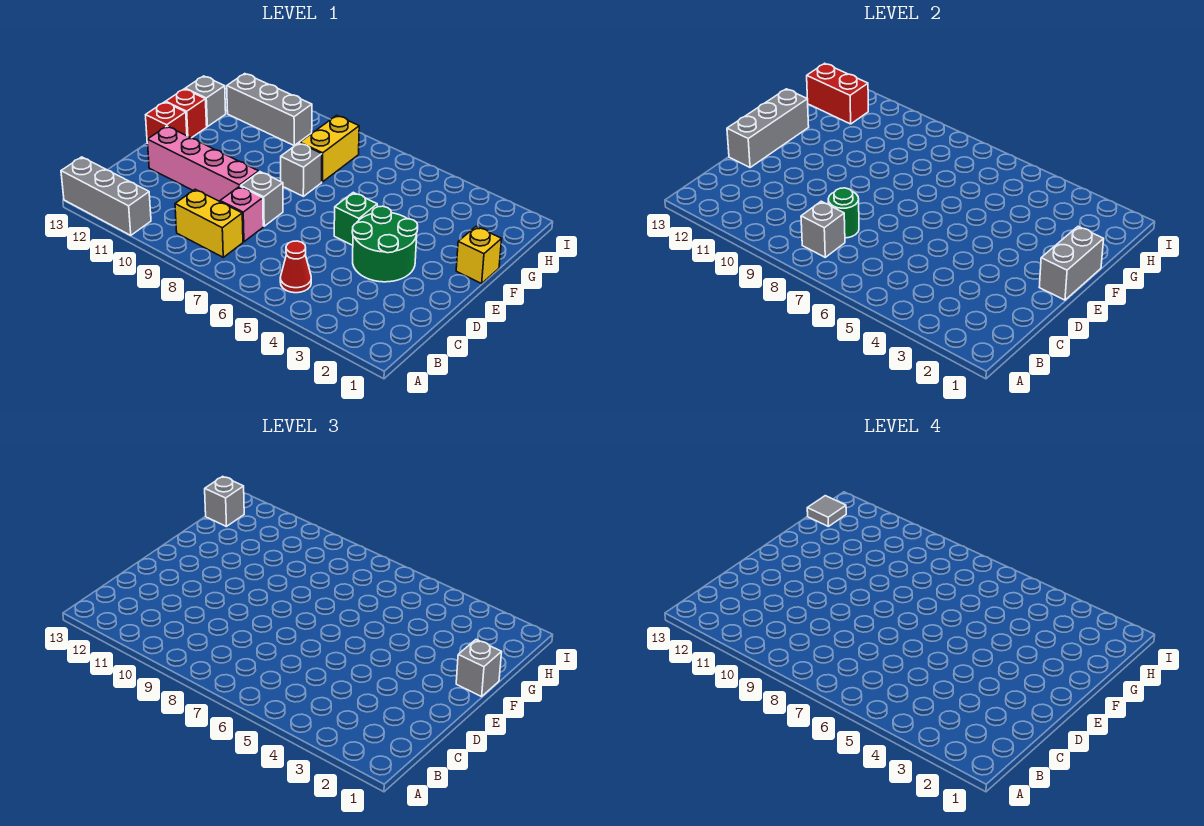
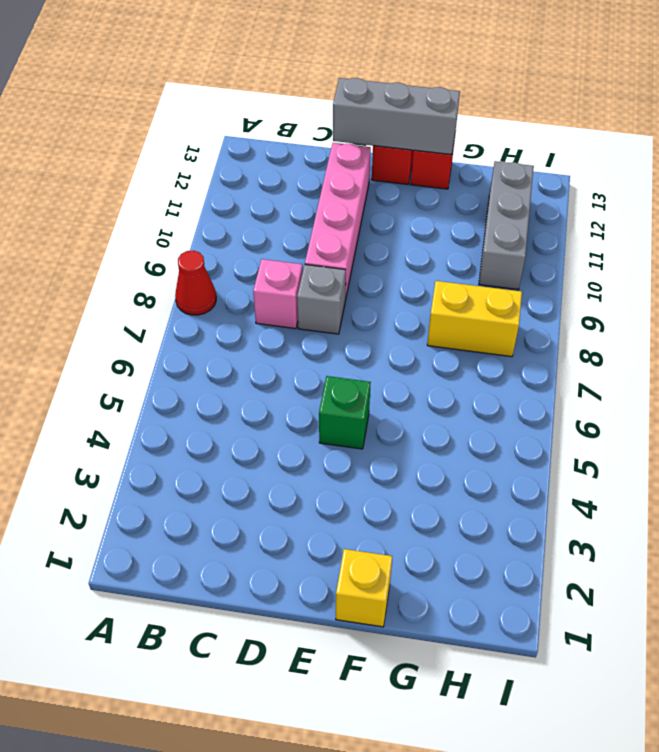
red 1x1 cone [175,251,216,315] -> red 1x1 cone moved to [280,241,311,293]
none -> grey 1x3 brick [61,157,151,235]
none -> yellow 1x2 brick [175,189,243,257]
none -> green 2x2 round brick [352,206,418,282]

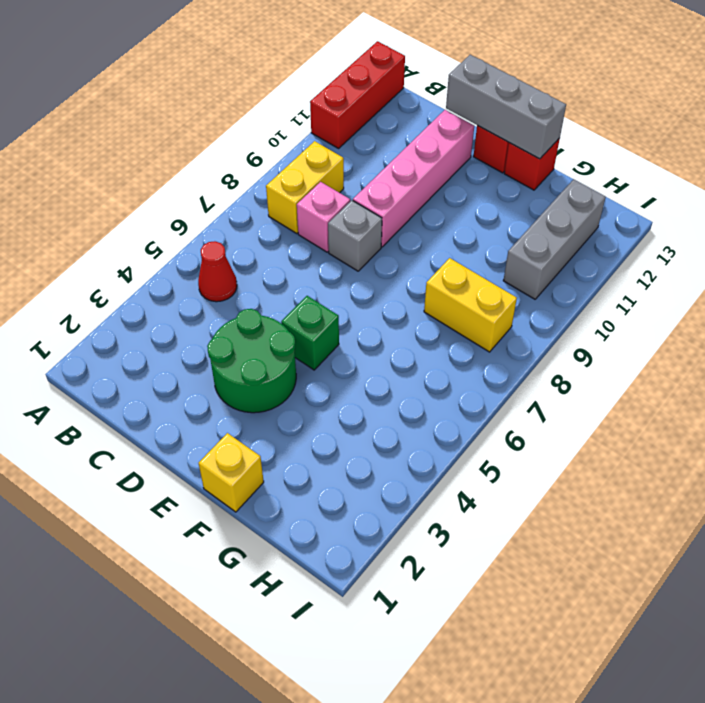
red 1x3 brick [310,41,405,148] -> grey 1x3 brick [61,157,151,235]
none -> grey 1x1 brick [281,143,322,196]
none -> grey 1x1 brick [185,76,226,127]
none -> grey 1x1 brick [801,201,845,257]

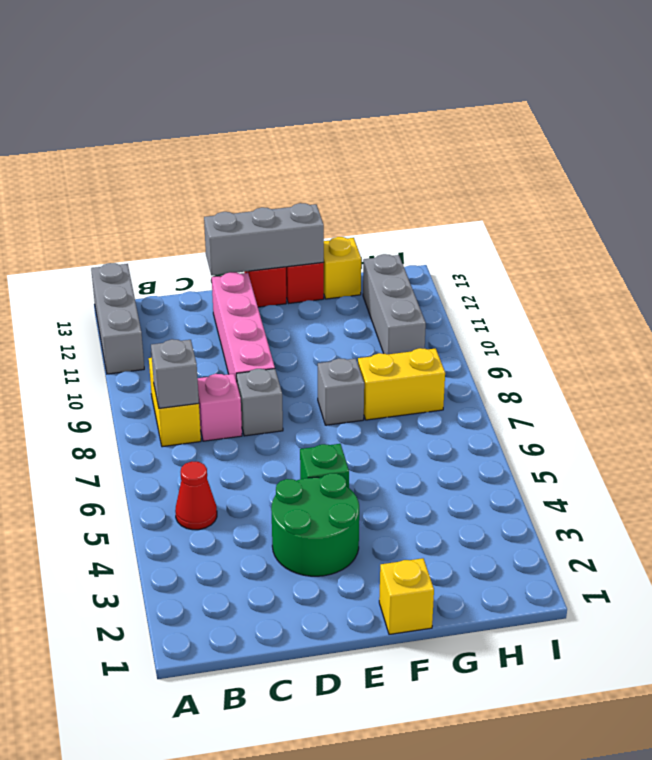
yellow 1x1 brick [324,237,361,299] -> grey 1x1 brick [185,76,226,127]
none -> green 1x1 round brick [828,188,859,238]
none -> grey 1x2 brick [1039,227,1104,300]
none -> red 1x2 brick [807,63,868,124]

